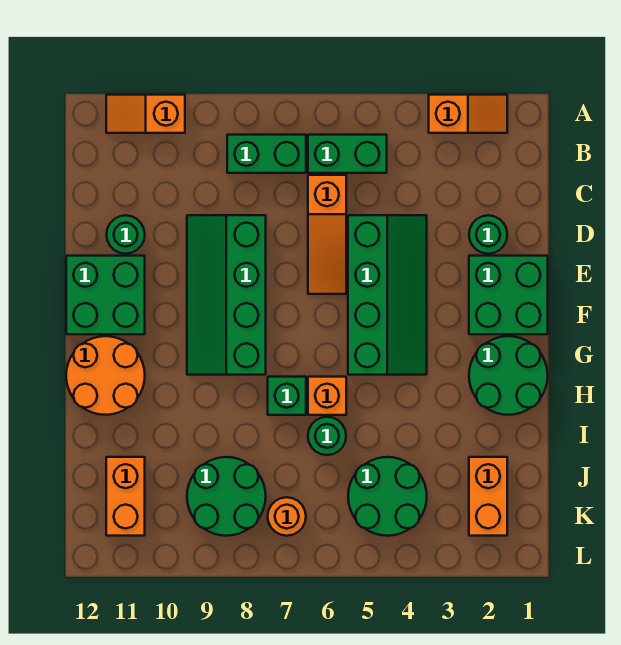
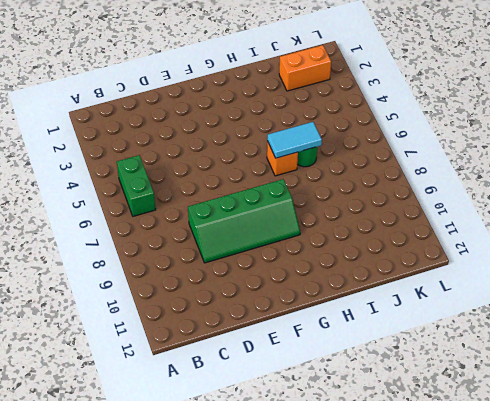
cyan 1x2 tile [267,122,322,158] -> none
none -> orange 1x2 slope [429,95,507,133]
none -> orange 1x2 slope [106,95,185,133]
none -> green 1x2 brick [227,135,306,173]

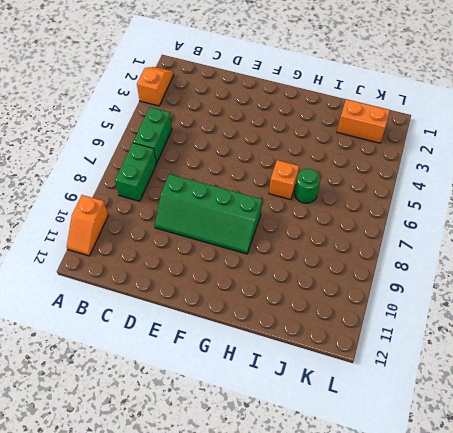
none -> orange 1x3 slope [308,175,346,294]
none -> green 1x1 round brick [469,215,507,254]
none -> green 2x4 slope [348,215,427,375]

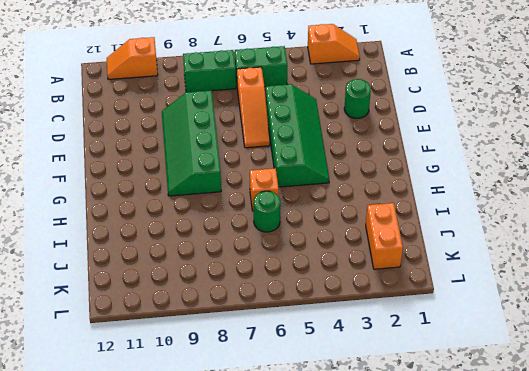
none -> green 1x1 round brick [107,215,145,254]
none -> green 2x2 brick [469,256,548,334]
none -> green 2x2 brick [66,256,145,334]

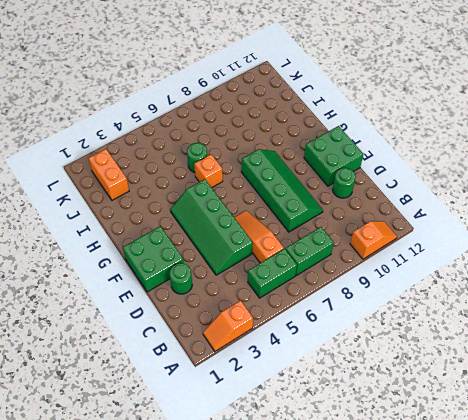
none -> green 2x2 round brick [469,336,548,415]
none -> orange 2x2 round brick [66,336,145,415]
none -> green 1x1 brick [268,377,306,415]

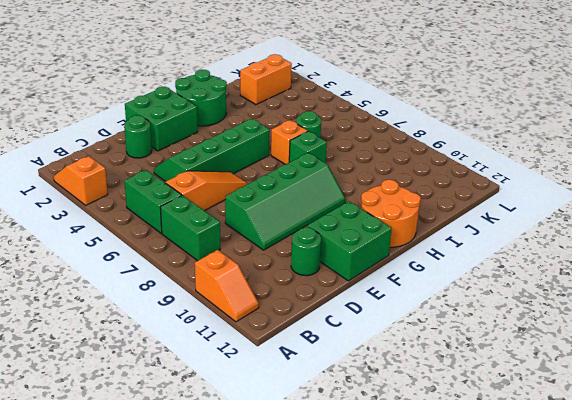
none -> green 2x2 round brick [348,457,427,536]
none -> green 2x2 round brick [187,457,266,536]
none -> orange 1x2 brick [106,457,145,536]

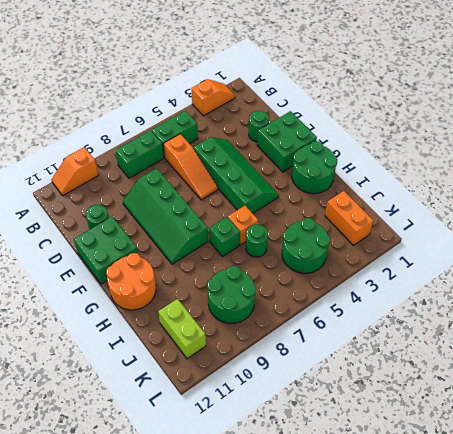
lime 1x2 brick [158,299,206,359] -> orange 1x2 brick [106,457,145,536]
none -> orange 1x1 round brick [268,497,306,536]

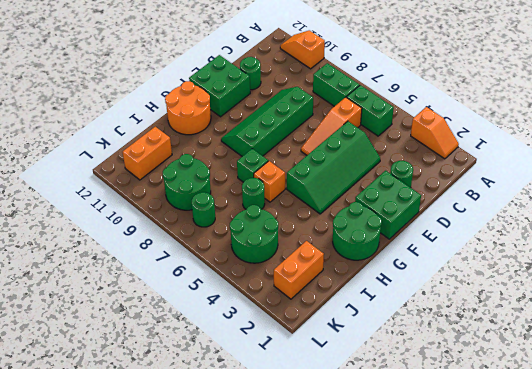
green 1x1 round brick [192,192,215,227] -> orange 1x1 round brick [268,497,306,536]

